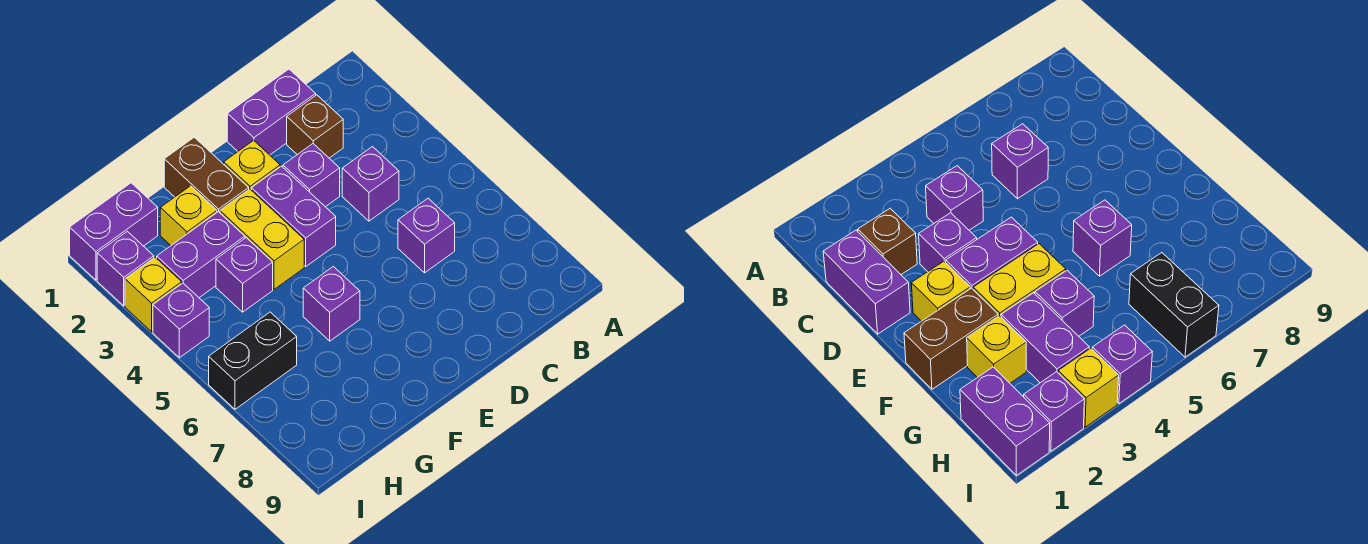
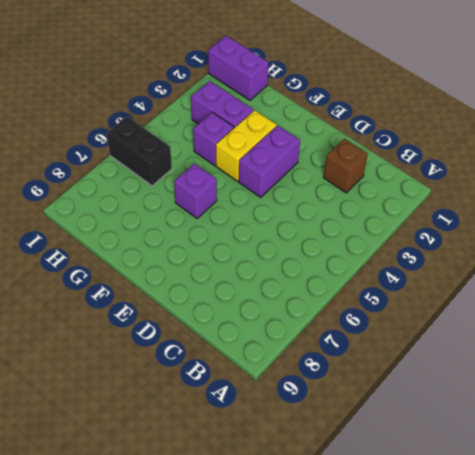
none -> purple 1x2 brick [227,69,316,155]
none -> purple 1x1 brick [342,147,399,221]
none -> purple 1x1 brick [398,198,455,273]

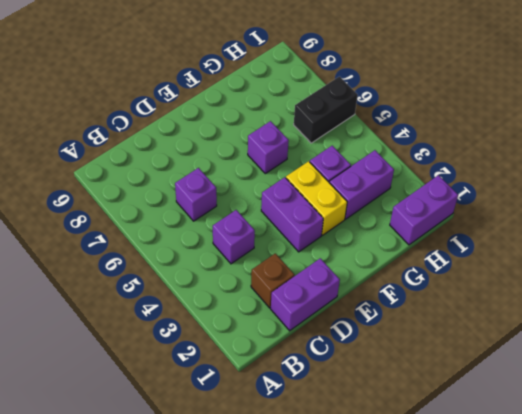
none -> purple 1x1 brick [283,144,340,207]
none -> yellow 1x1 brick [224,140,280,189]
none -> brown 1x2 brick [164,137,249,213]

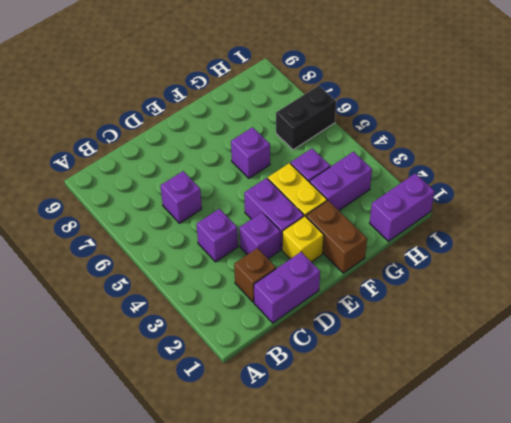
none -> yellow 1x1 brick [160,186,217,245]
none -> purple 1x1 brick [97,231,154,306]
none -> yellow 1x1 brick [125,257,182,332]

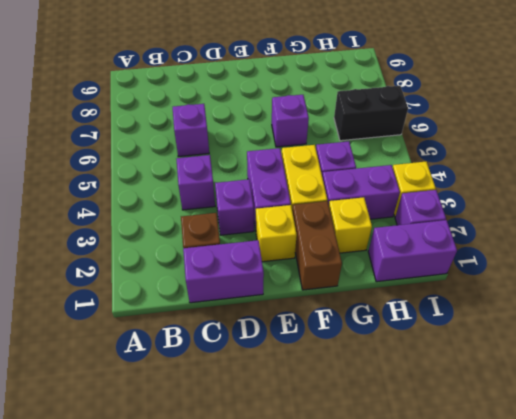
none -> purple 1x1 brick [153,283,209,358]

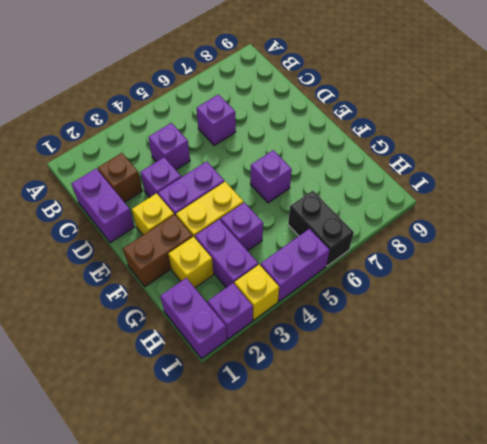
purple 1x2 brick [260,229,330,301] -> purple 1x1 brick [153,283,209,358]

